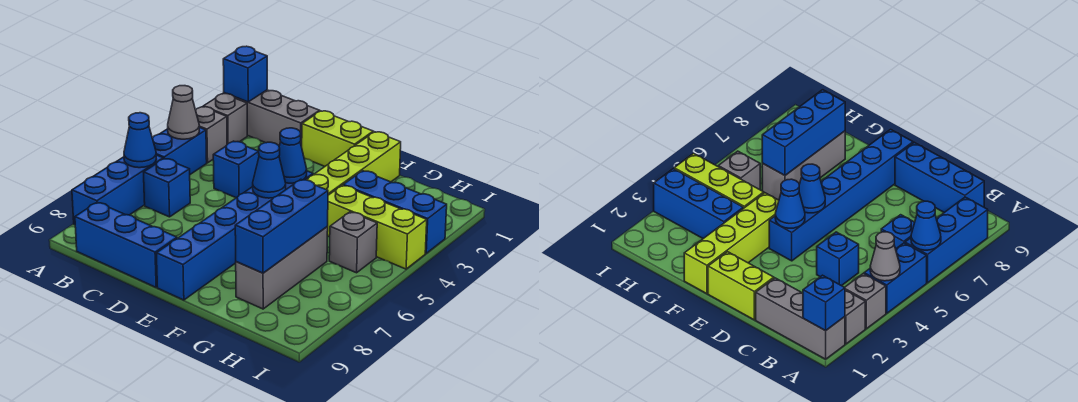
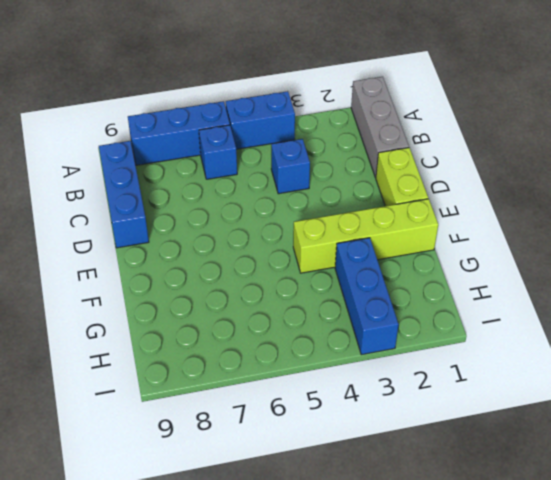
none -> grey 1x1 brick [203,94,247,144]
none -> grey 1x1 brick [196,107,227,163]
none -> blue 1x6 brick [156,171,313,300]

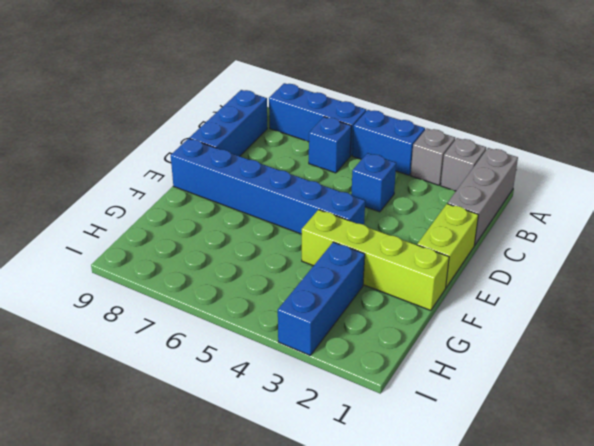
none -> lime 1x3 brick [327,185,427,269]
none -> grey 1x3 brick [236,227,328,309]
none -> grey 1x1 brick [329,212,377,273]

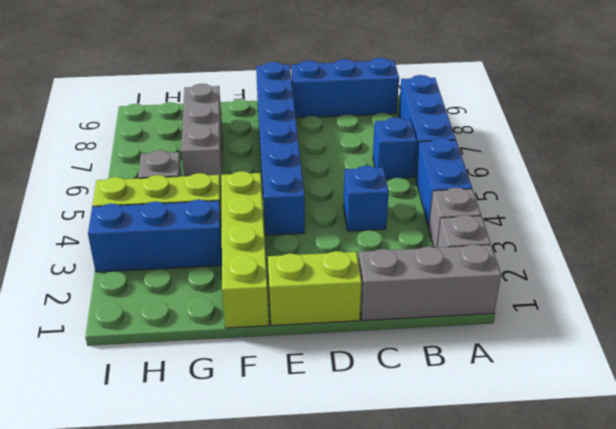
none -> blue 1x1 brick [223,46,267,102]
none -> grey 1x1 cone [168,86,199,139]
none -> blue 1x1 cone [124,113,156,168]

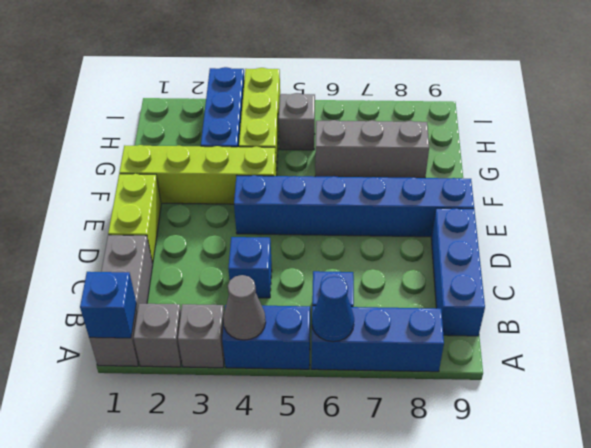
none -> blue 1x1 cone [279,128,307,183]
none -> blue 1x1 cone [253,142,286,198]
none -> blue 1x3 brick [235,179,328,273]

